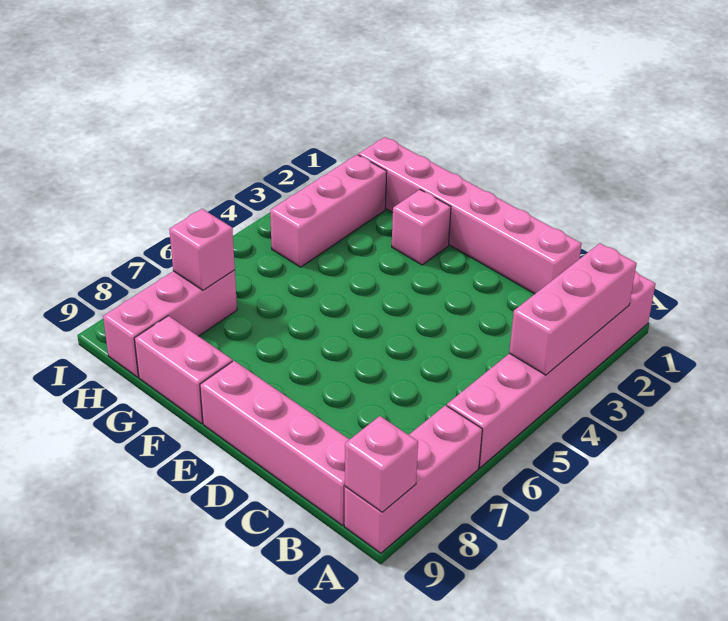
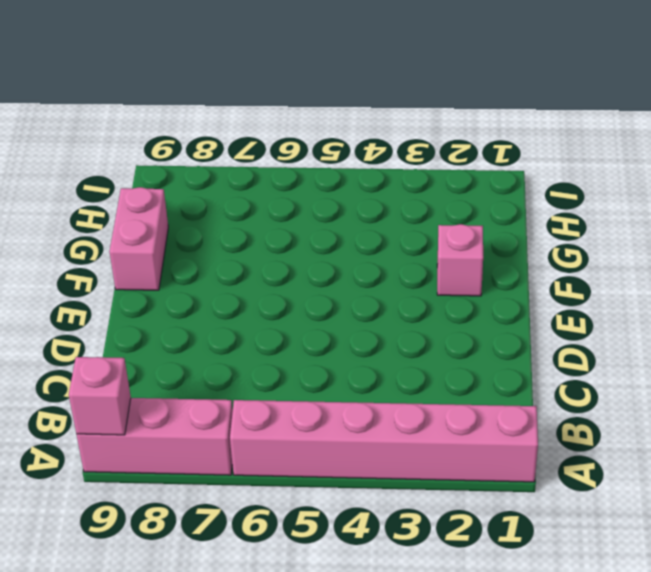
none -> pink 1x4 brick [200,361,350,525]
none -> pink 1x6 brick [358,137,582,294]

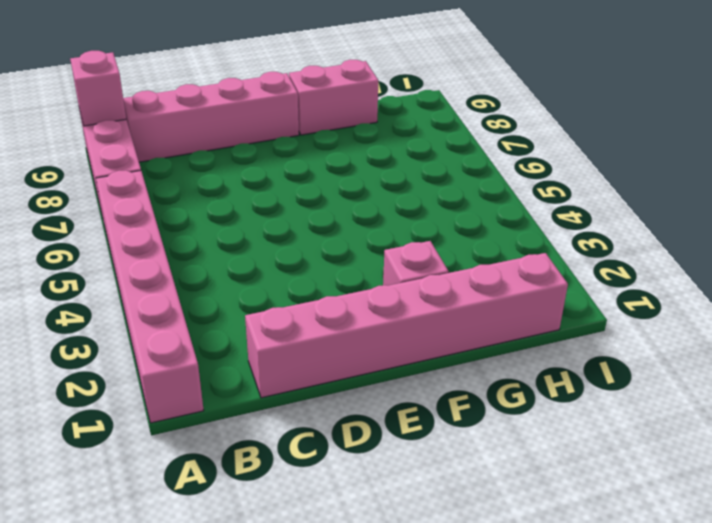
none -> pink 1x3 brick [270,155,387,267]
none -> pink 1x3 brick [103,270,237,377]

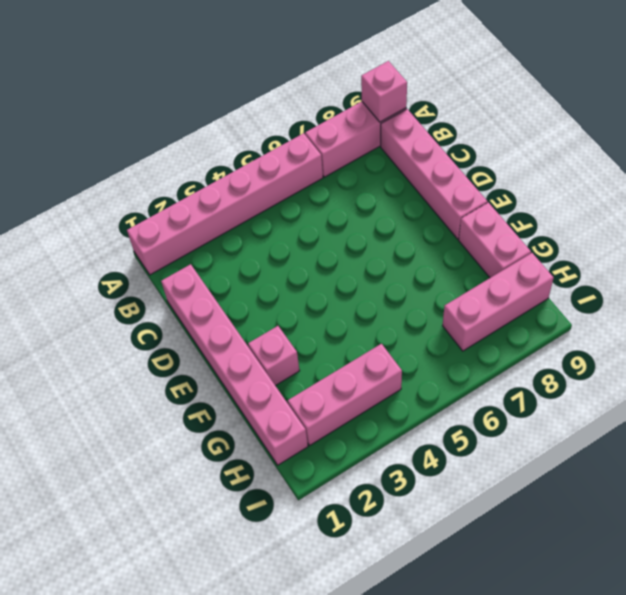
none -> pink 1x3 brick [509,243,637,375]
none -> pink 1x1 brick [169,209,235,290]

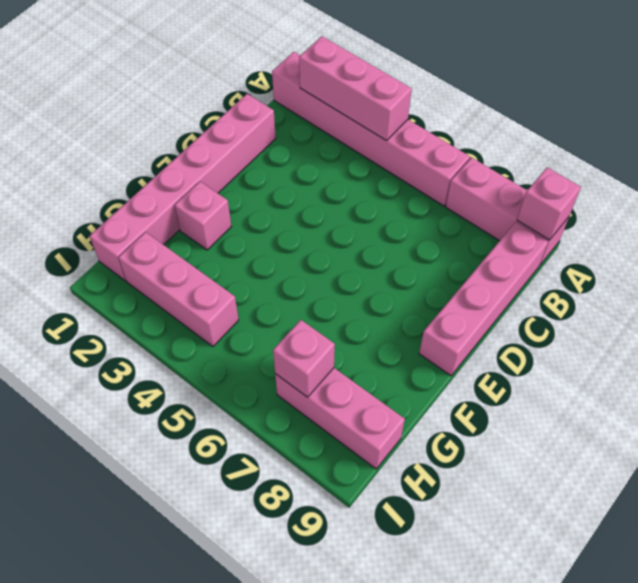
none -> pink 1x2 brick [134,316,232,423]

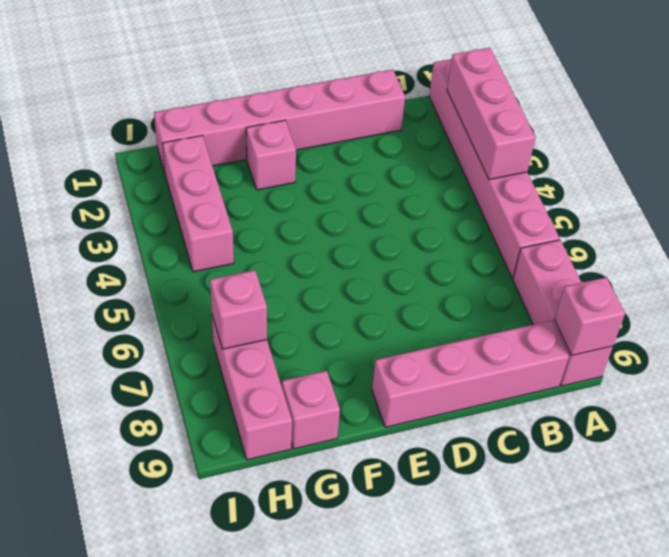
pink 1x1 brick [282,371,340,449] -> pink 1x2 brick [134,316,232,423]

